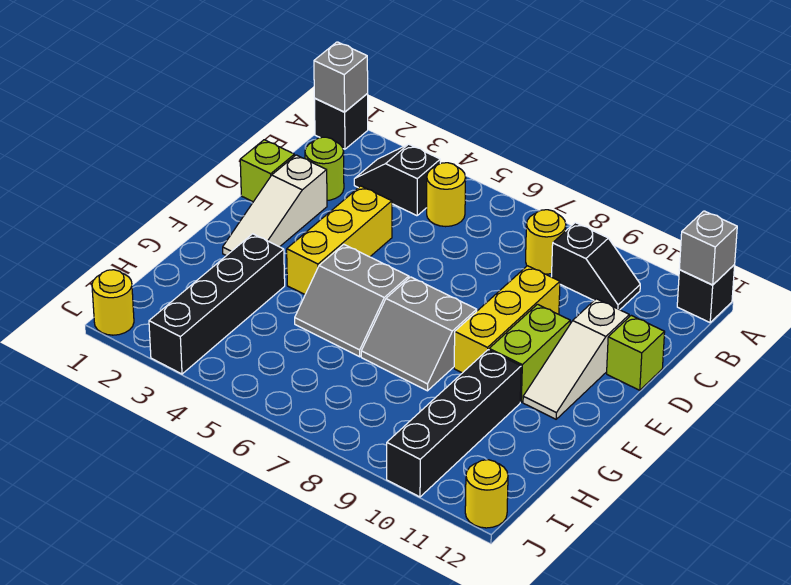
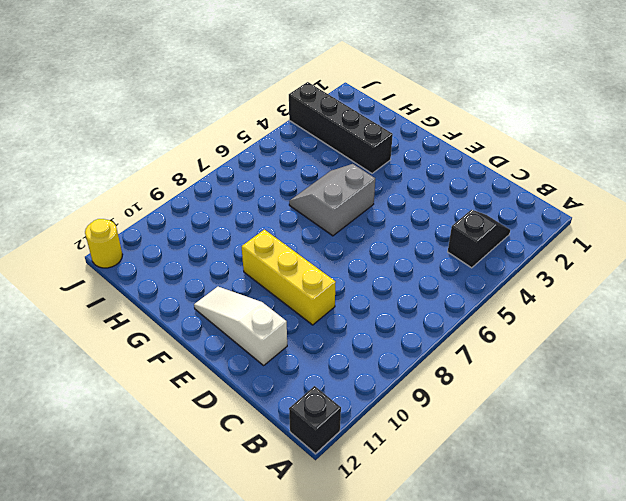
none -> black 1x1 brick [314,94,368,149]
none -> yellow 1x1 round brick [427,163,466,227]
none -> yellow 1x1 round brick [526,210,566,274]

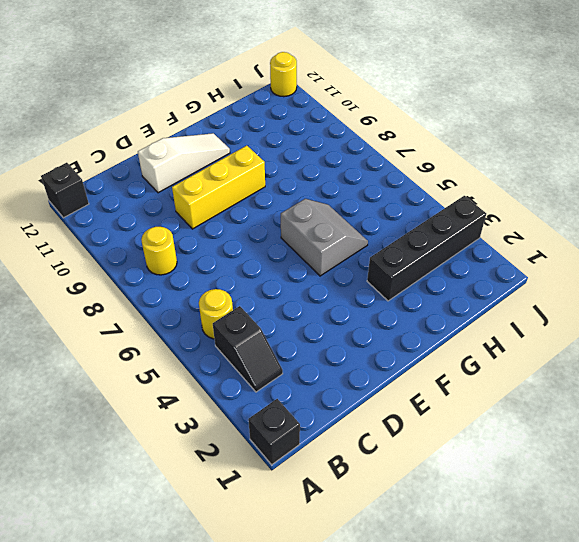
none -> black 1x2 slope [552,223,640,310]
none -> lime 1x1 round brick [305,137,344,200]
none -> lime 1x1 brick [240,140,294,202]

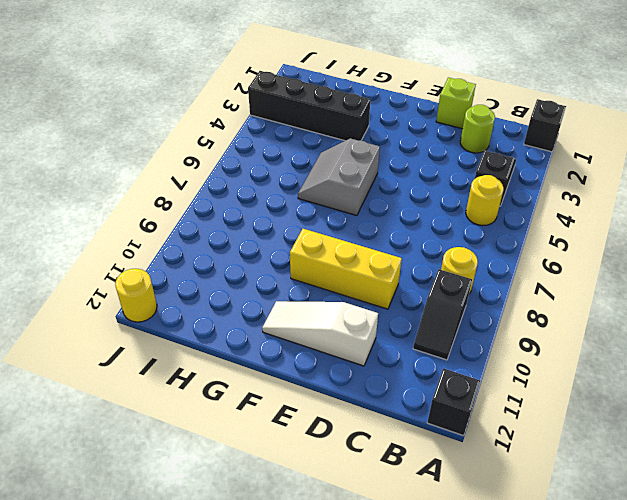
none -> white 1x3 slope [223,155,327,256]
none -> yellow 1x3 brick [287,186,392,294]
none -> lime 1x1 brick [607,315,665,390]

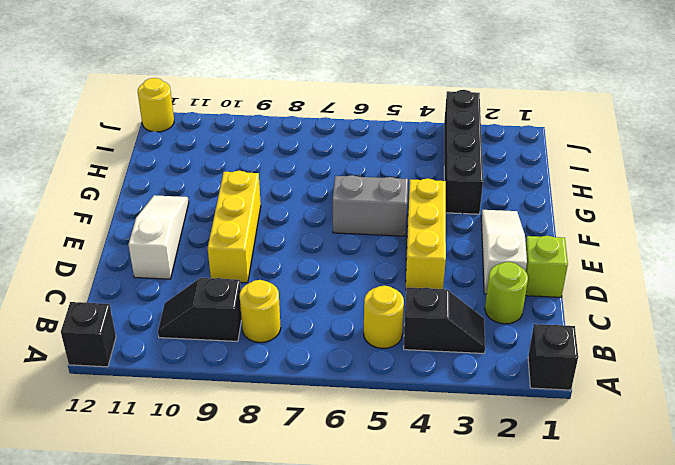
none -> lime 1x1 brick [607,315,665,390]
none -> lime 1x2 brick [489,304,570,402]
none -> grey 2x2 slope [361,277,477,391]

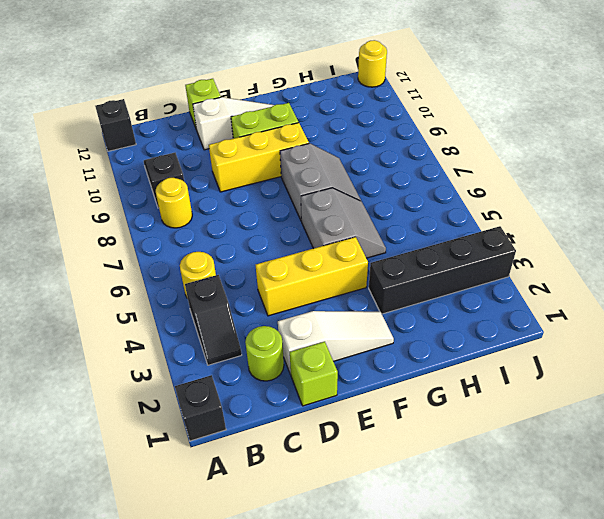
none -> black 1x4 brick [387,350,521,497]
none -> yellow 1x1 round brick [92,270,134,335]
none -> grey 1x1 brick [314,42,368,112]

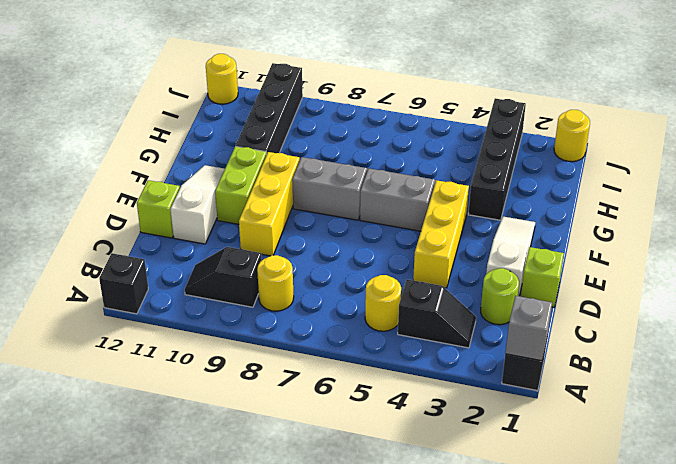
none -> grey 1x1 brick [679,211,737,285]

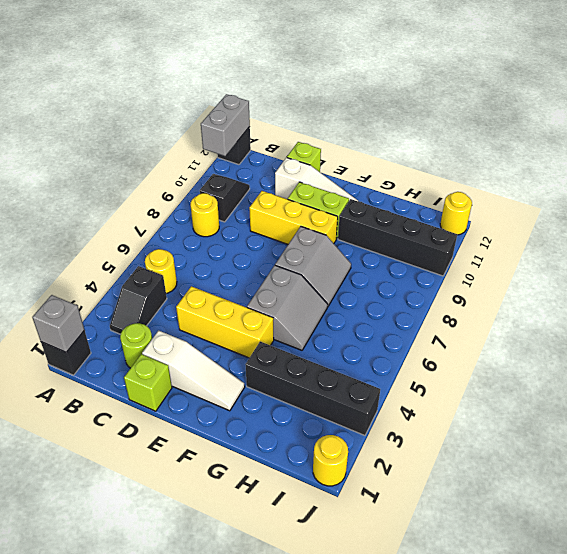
grey 1x2 brick [201,94,250,156] -> grey 1x1 brick [679,211,737,285]

